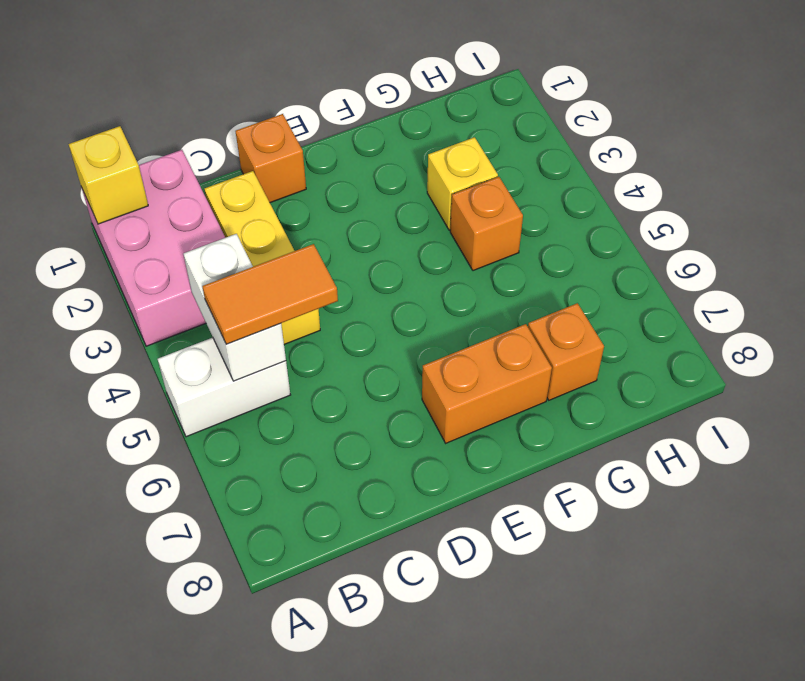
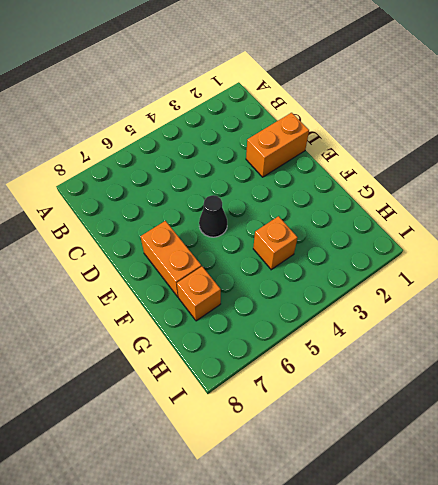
orange 1x2 brick [246,113,309,177] -> orange 1x1 brick [236,114,306,203]
black 1x1 cone [199,195,227,237] -> none
none -> pink 2x3 brick [82,150,225,346]
none -> white 1x2 brick [158,338,290,437]

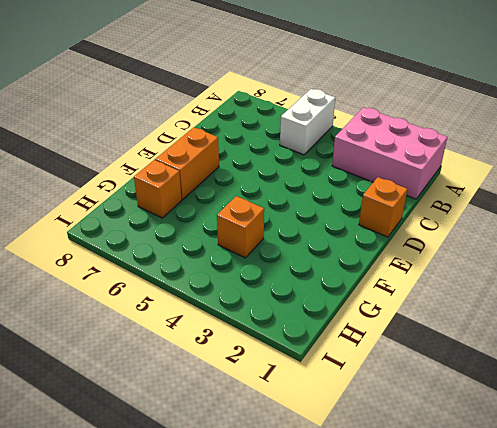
none -> yellow 1x3 brick [204,171,320,344]
none -> yellow 1x1 brick [427,137,498,230]

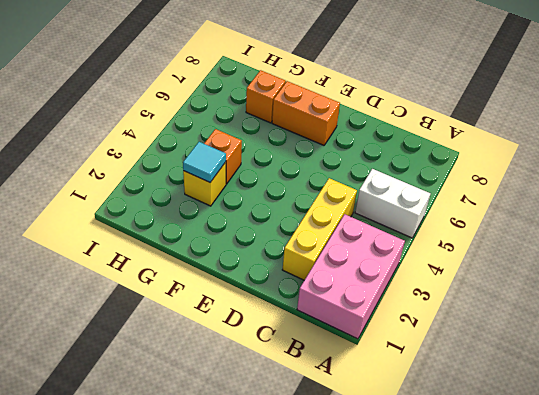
cyan 1x1 tile [183,142,226,182] -> none
none -> orange 1x1 brick [236,114,306,203]
none -> yellow 1x1 brick [69,126,148,224]

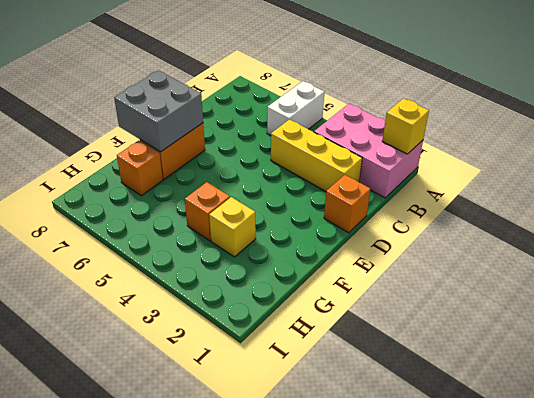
grey 2x2 brick [114,70,203,152] -> none
none -> white 1x2 brick [184,234,286,381]
none -> orange 1x2 tile [202,244,338,344]

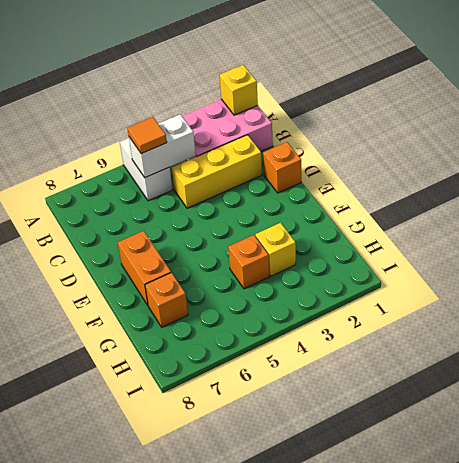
orange 1x1 tile [127,117,167,154] -> orange 1x2 tile [202,244,338,344]

